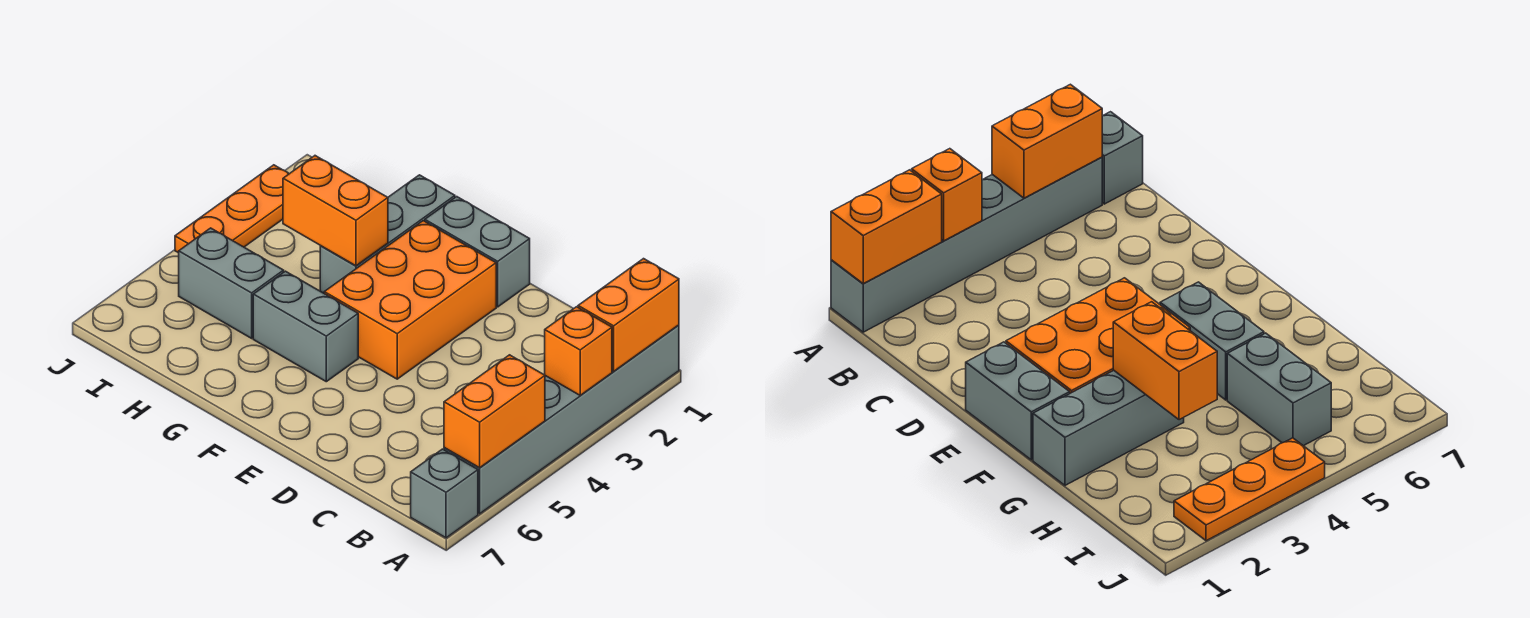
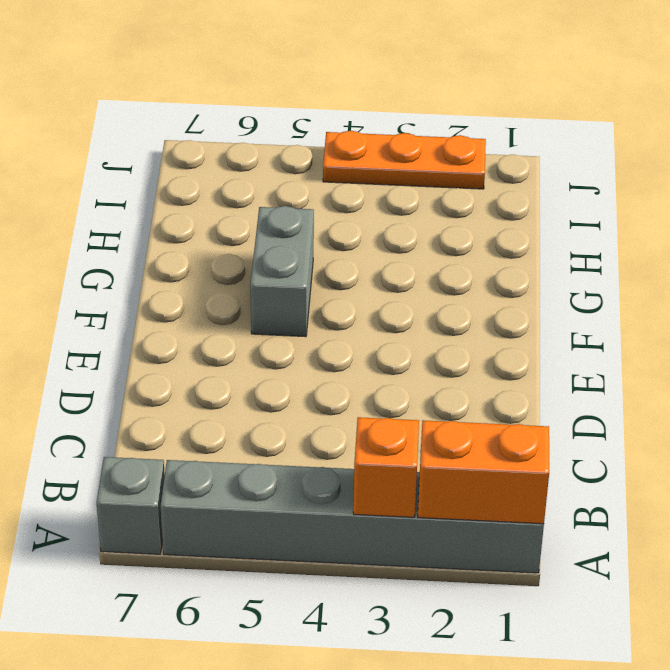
none -> grey 1x2 brick [425,197,530,307]
none -> orange 2x3 brick [324,221,496,379]
none -> grey 1x3 brick [320,175,455,293]

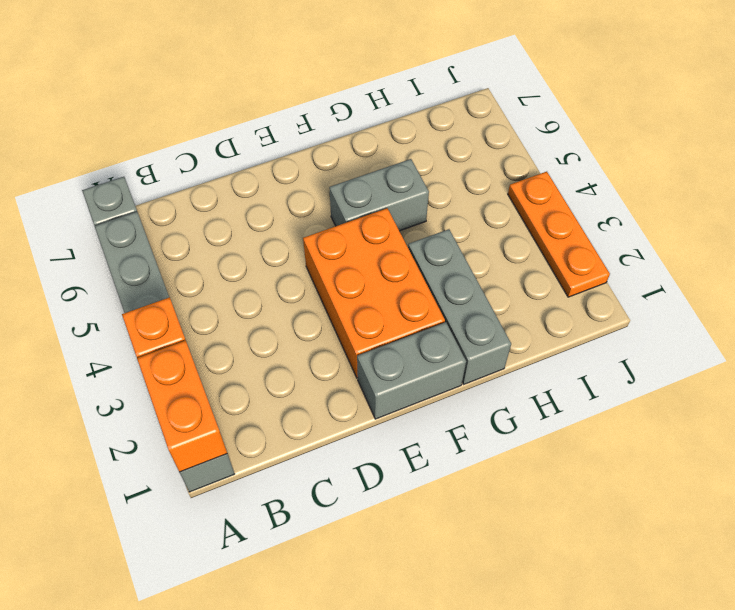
none -> grey 1x2 brick [179,228,284,338]
none -> orange 1x2 brick [444,355,545,468]
none -> orange 1x2 brick [283,156,388,266]

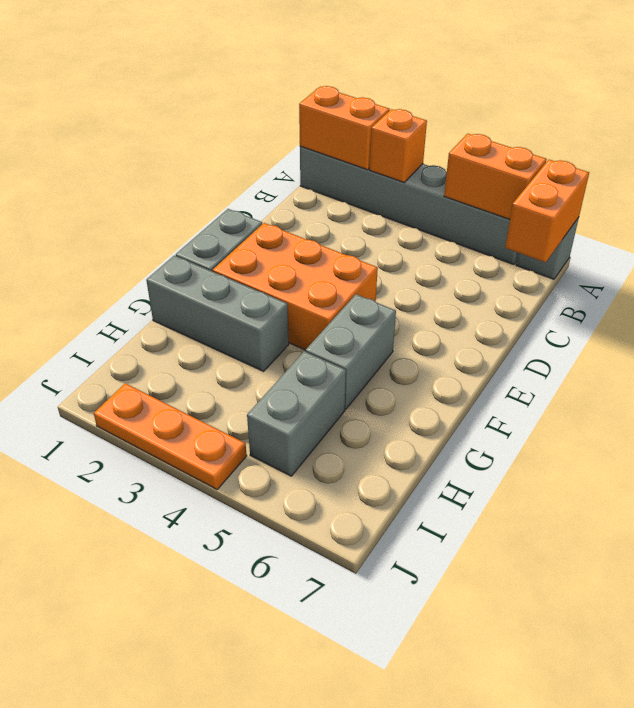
orange 1x2 brick [505,160,589,262] -> orange 1x2 brick moved to [283,156,388,266]

